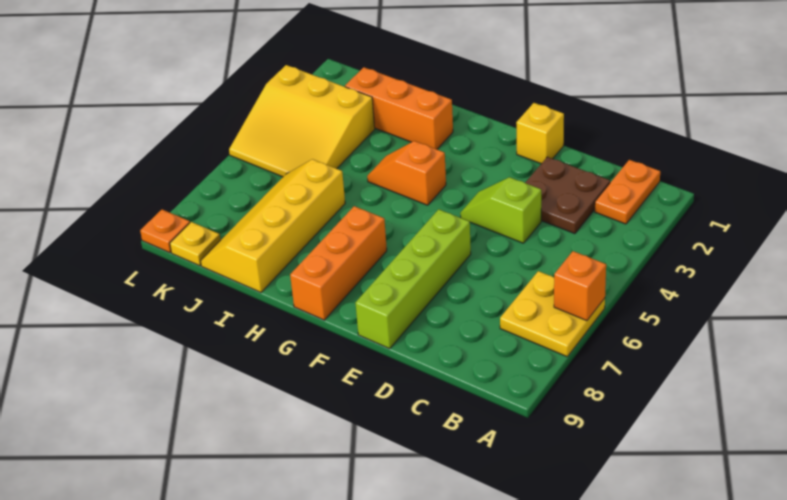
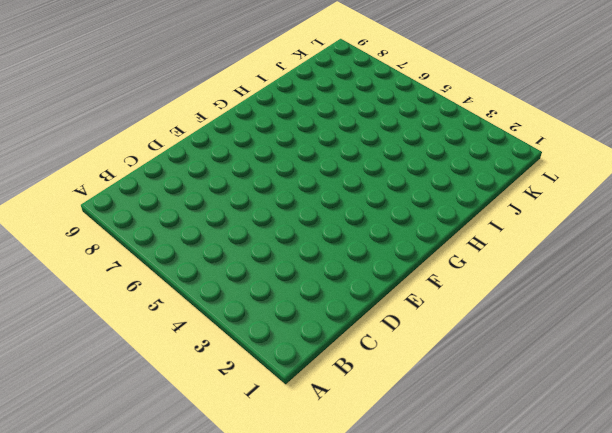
none -> yellow 2x2 plate [500,271,605,357]
none -> orange 1x2 plate [595,160,660,224]
none -> brown 2x2 plate [525,157,610,234]

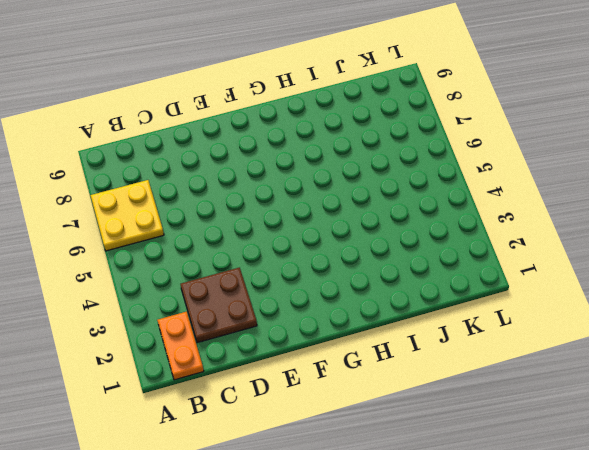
none -> lime 1x2 slope [460,177,541,243]
none -> yellow 1x1 brick [516,103,564,164]
none -> lime 1x4 brick [356,209,471,349]

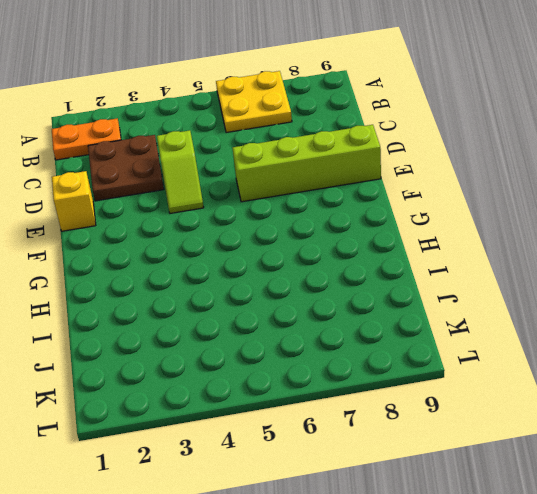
none -> orange 1x2 slope [367,141,446,205]
none -> orange 1x3 brick [290,206,387,320]
none -> orange 1x3 brick [345,67,453,149]

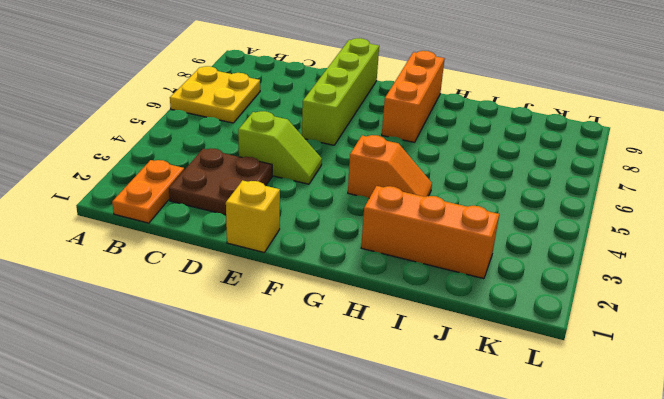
none -> yellow 2x4 slope [201,159,345,292]
none -> yellow 3x3 slope [229,65,375,177]
none -> yellow 1x1 plate [170,222,221,266]

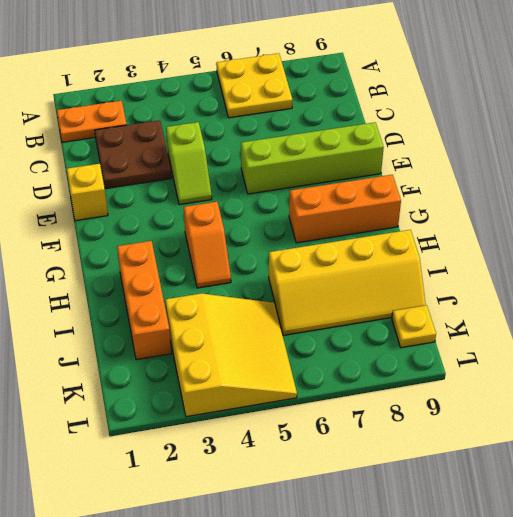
none -> orange 1x1 plate [140,210,190,253]
none -> orange 1x1 brick [554,251,606,321]

